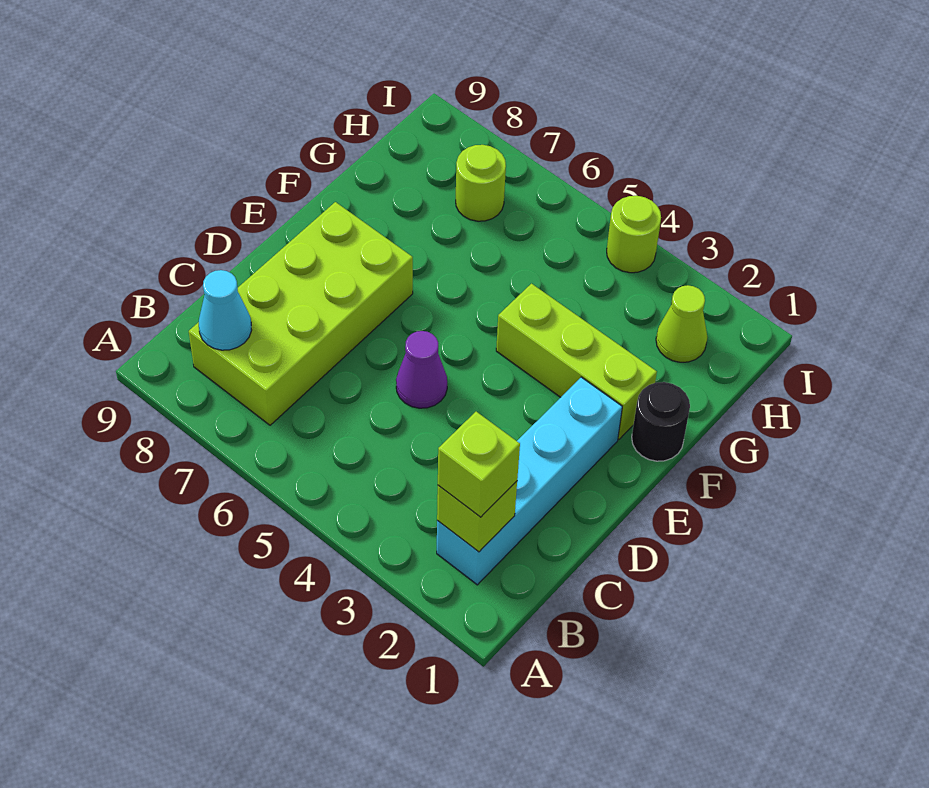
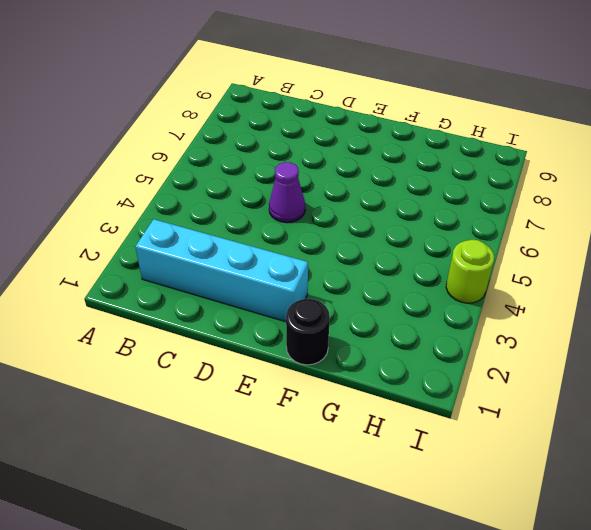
none -> lime 2x4 brick [189,202,413,425]
none -> lime 1x3 brick [496,284,657,439]

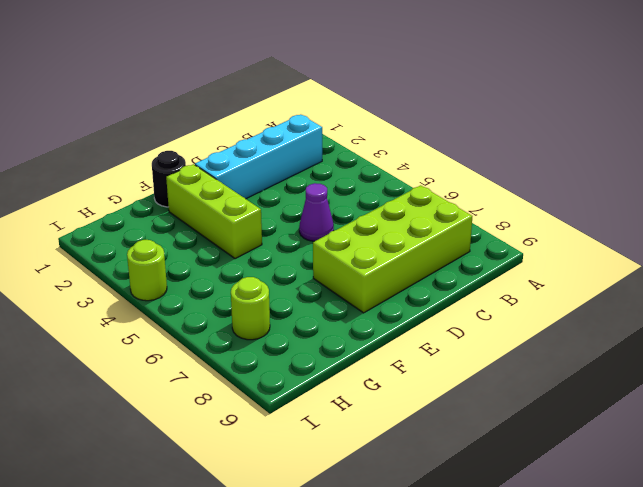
none -> lime 1x1 cone [656,285,708,362]
none -> lime 1x1 brick [437,481,517,552]

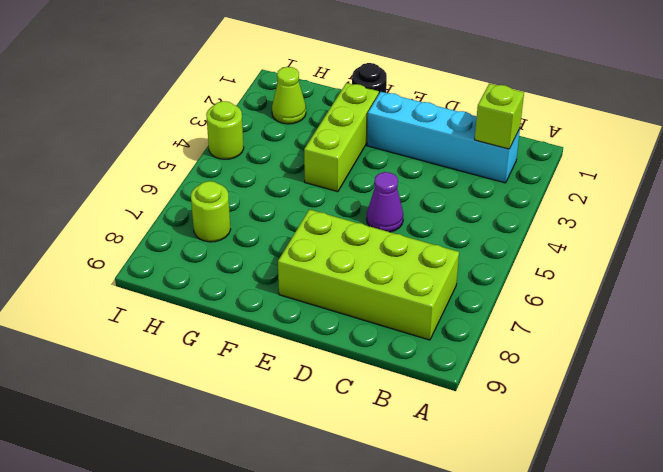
none -> cyan 1x1 cone [199,270,252,350]
none -> lime 1x1 brick [438,412,520,517]

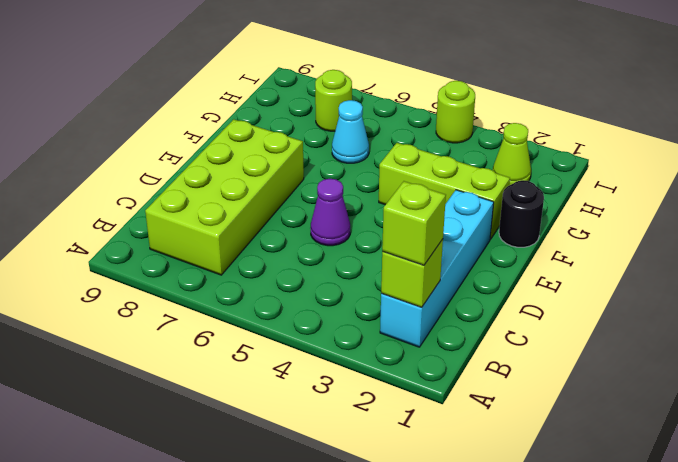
cyan 1x1 cone [332,100,369,163] -> cyan 1x1 cone moved to [199,270,252,350]

